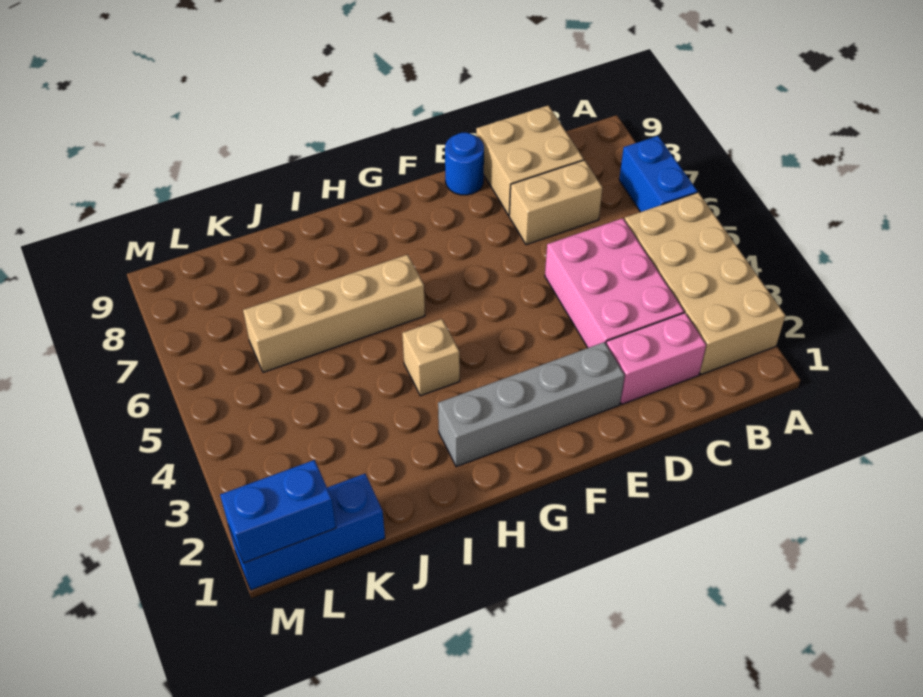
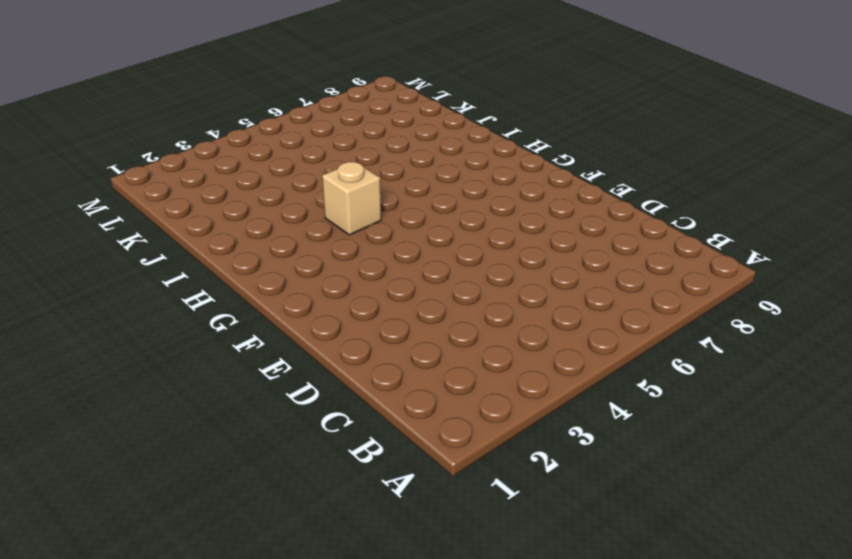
none -> tan 2x4 brick [625,192,785,375]
none -> blue 1x2 brick [619,136,697,212]
none -> pink 1x2 brick [606,313,706,404]

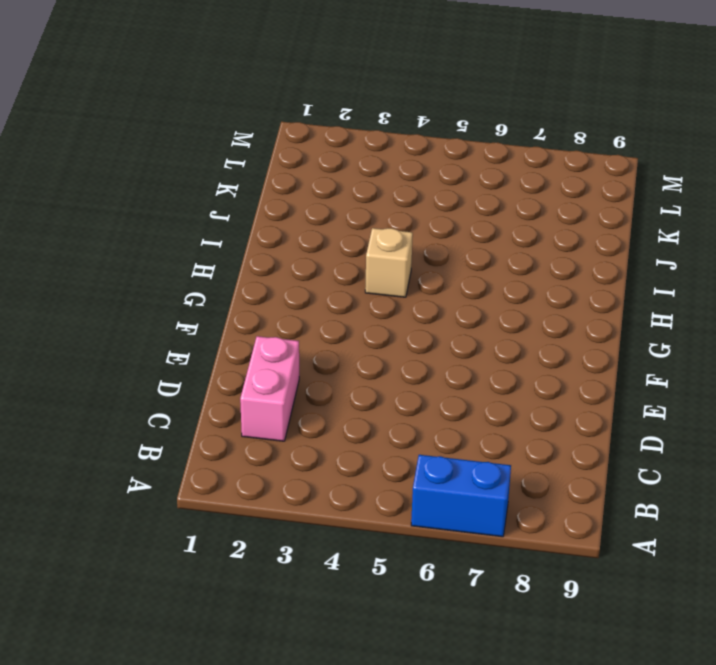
none -> tan 2x4 brick [625,192,785,375]
none -> pink 2x3 brick [545,218,684,348]
none -> tan 1x2 brick [509,160,602,245]

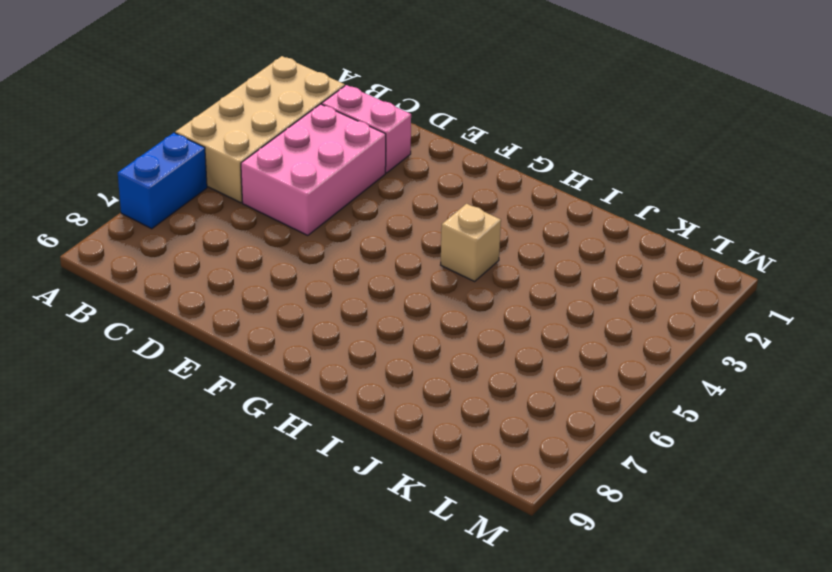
none -> tan 1x2 brick [509,160,602,245]
none -> tan 2x2 brick [476,105,584,215]
none -> grey 1x4 brick [438,342,625,467]

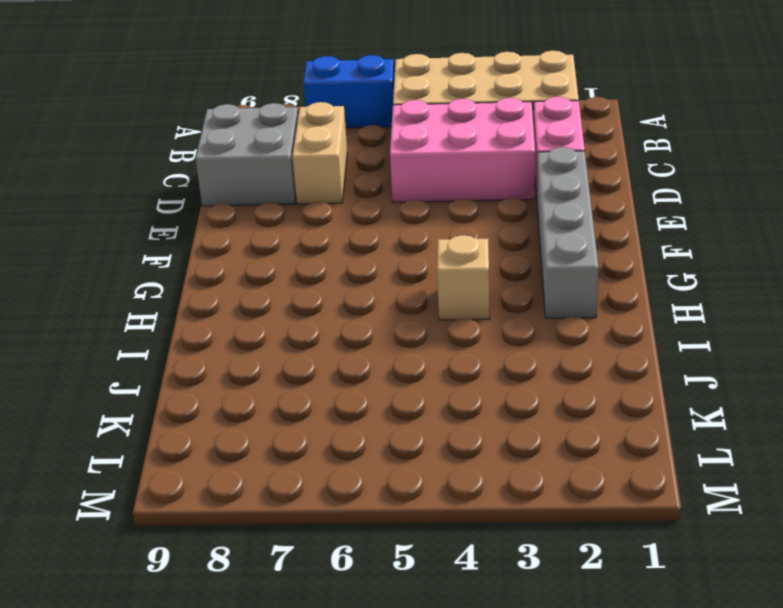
grey 2x2 brick [195,103,298,206] -> tan 2x2 brick [476,105,584,215]
none -> blue 1x1 round brick [445,132,484,195]
none -> tan 1x4 brick [243,255,425,372]
none -> blue 1x3 brick [229,474,385,590]

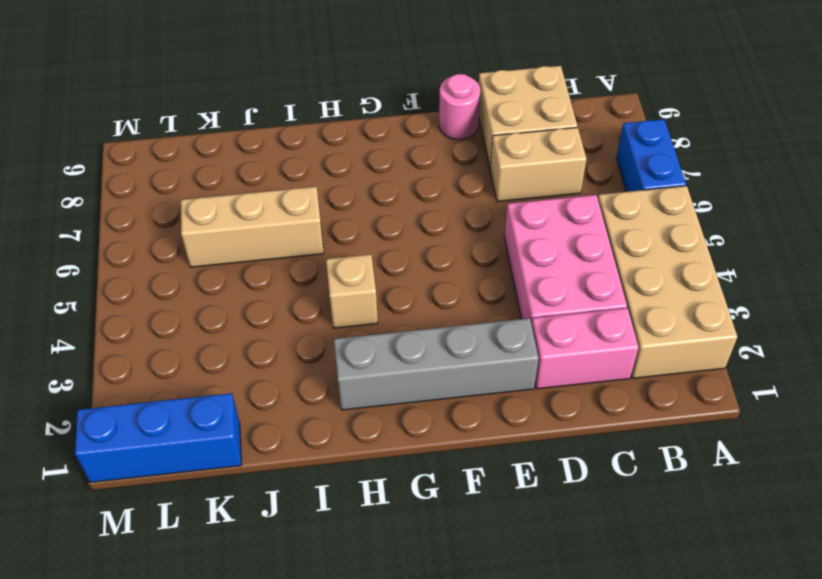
pink 1x1 round brick [439,74,480,140] -> blue 1x1 round brick [445,132,484,195]
tan 1x3 brick [181,187,324,267] -> tan 1x4 brick [243,255,425,372]
none -> blue 1x2 brick [220,460,336,563]

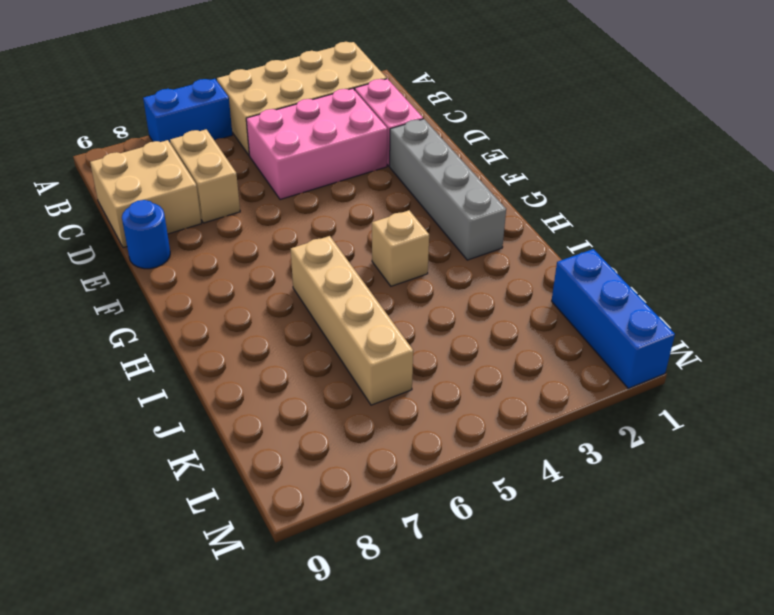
none -> blue 1x2 brick [220,460,336,563]

